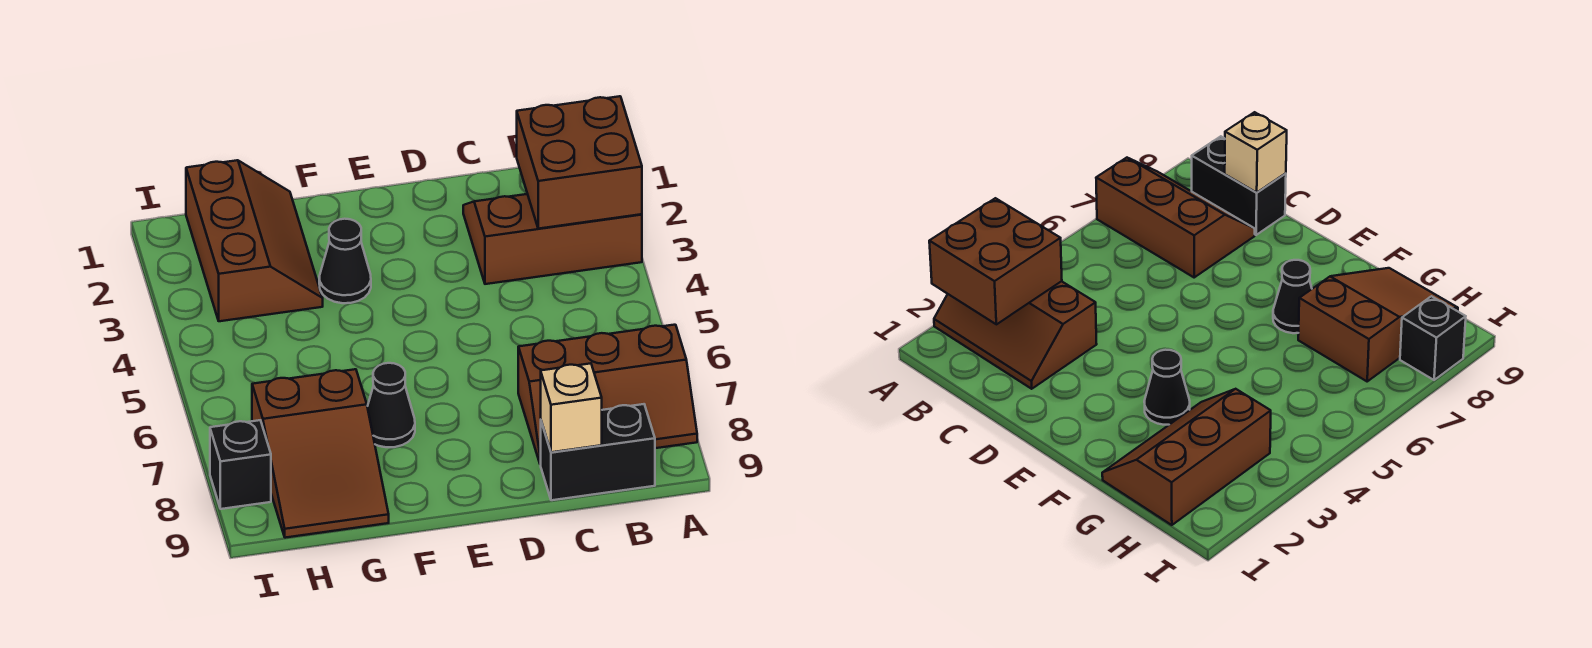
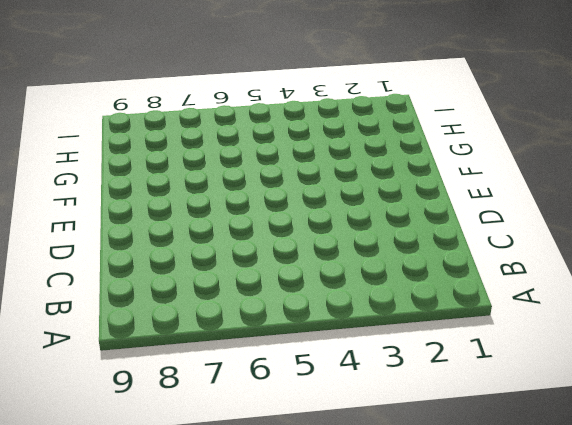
none -> brown 2x3 slope [463,194,642,284]
none -> brown 2x3 slope [518,325,697,464]

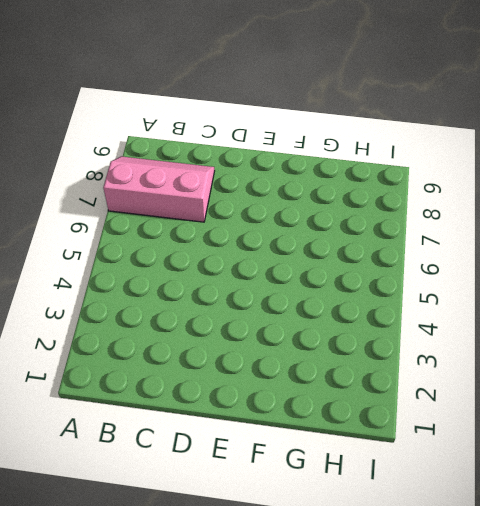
pink 2x3 slope [103,156,214,222] -> brown 2x3 slope [518,325,697,464]
none -> brown 2x3 slope [463,194,642,284]
none -> black 1x2 brick [541,404,655,500]

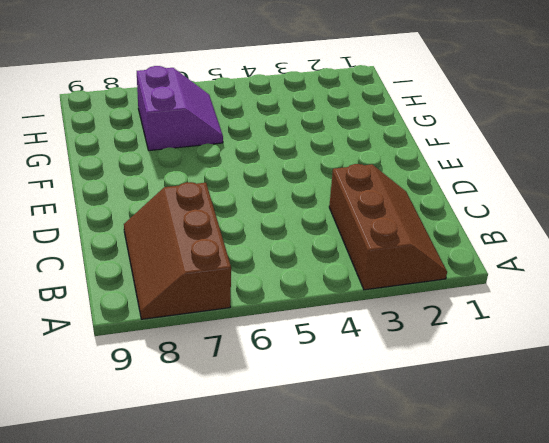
purple 2x2 slope [137,66,223,151] -> brown 2x3 slope [252,369,389,538]
none -> black 1x2 brick [541,404,655,500]
none -> black 1x1 cone [319,219,371,303]

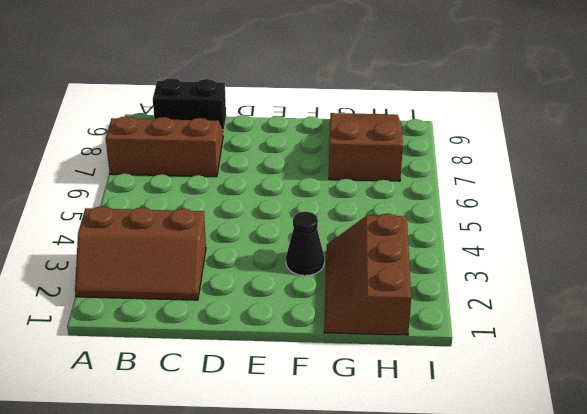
none -> black 1x1 cone [367,363,415,447]
none -> black 1x1 brick [210,420,271,509]

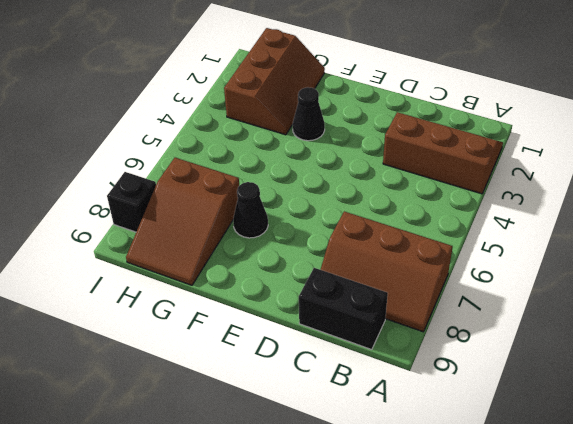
none -> brown 2x2 brick [517,96,642,229]
none -> tan 1x1 brick [541,363,602,452]

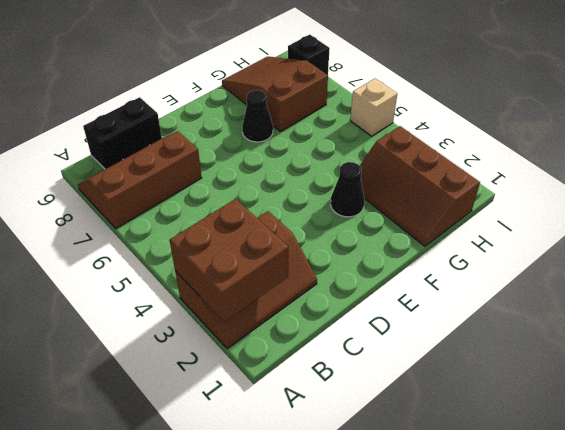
tan 1x1 brick [350,79,397,136] -> tan 1x1 brick moved to [541,363,602,452]

